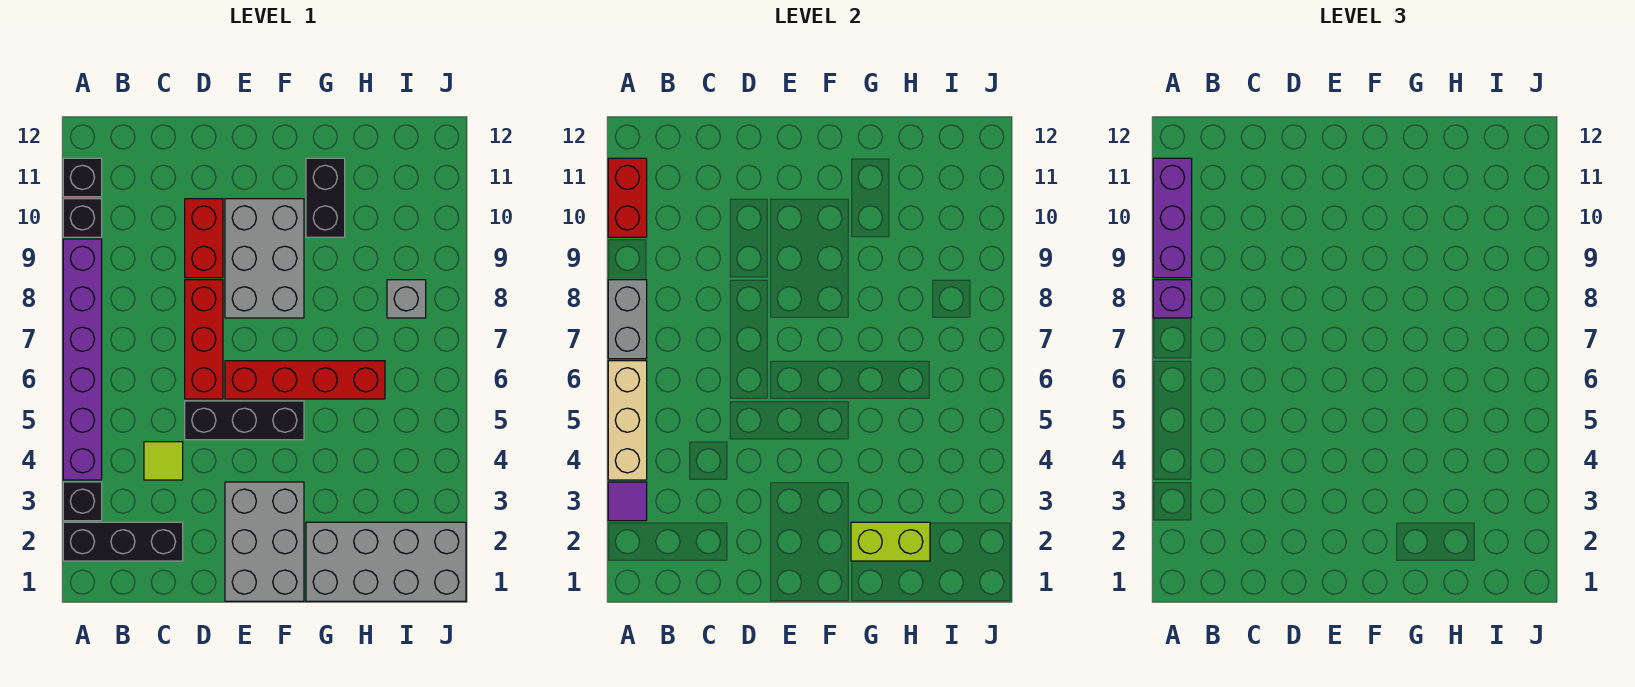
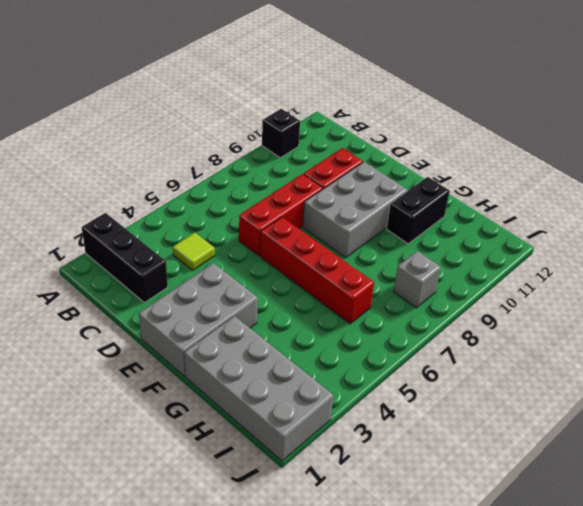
none -> black 1x1 brick [63,482,102,521]
none -> purple 1x6 brick [63,239,102,480]
none -> black 1x1 brick [63,158,102,197]

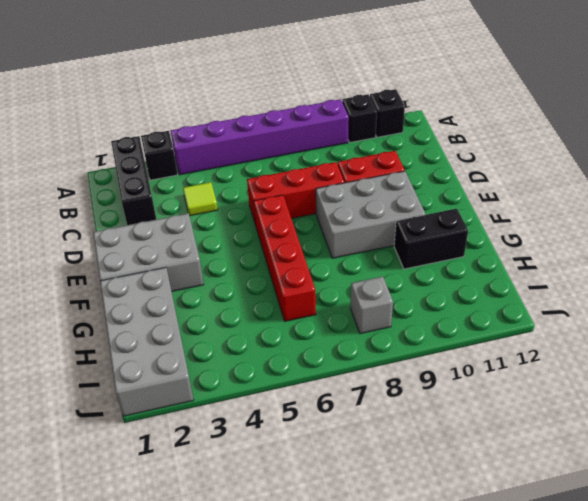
none -> black 1x3 brick [185,401,304,440]
none -> purple 1x1 tile [608,482,647,521]
none -> tan 1x3 brick [608,361,647,480]

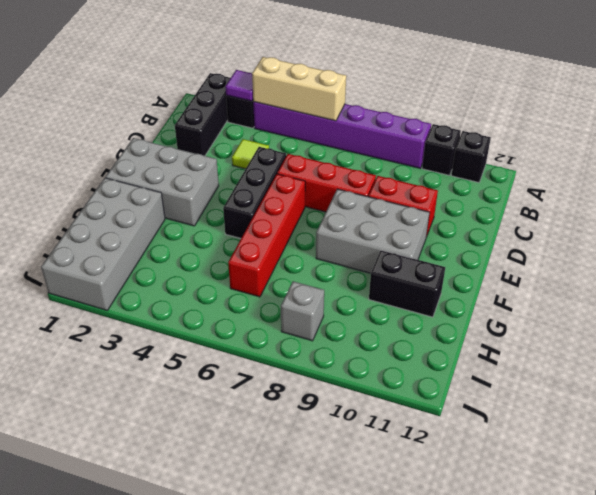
none -> grey 1x2 brick [608,280,647,359]
none -> red 1x2 brick [608,158,647,237]
none -> lime 1x2 brick [851,522,930,561]

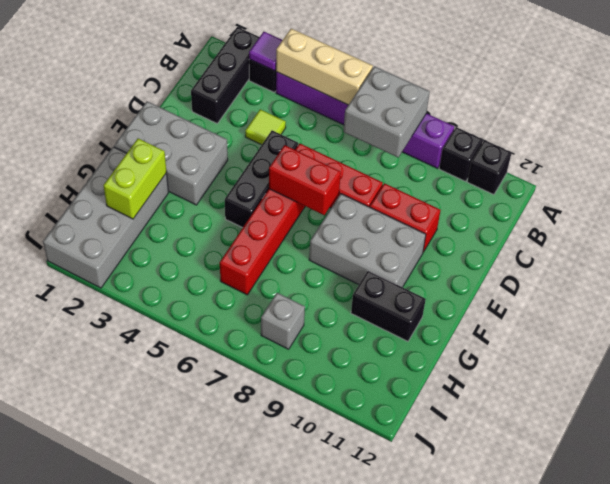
grey 2x2 brick [343,66,430,157] -> grey 1x2 brick [608,280,647,359]
red 1x2 brick [269,145,341,215] -> red 1x2 brick moved to [608,158,647,237]
none -> purple 1x1 brick [1153,280,1192,318]
none -> purple 1x3 brick [1153,158,1192,278]

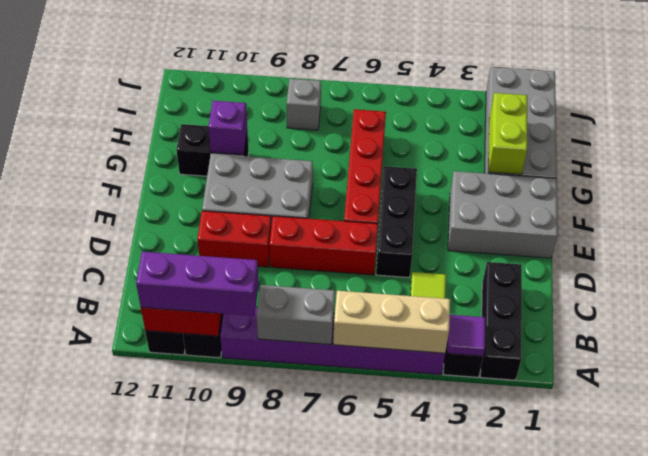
purple 1x1 brick [209,101,247,155] -> purple 1x1 brick moved to [1153,280,1192,318]

